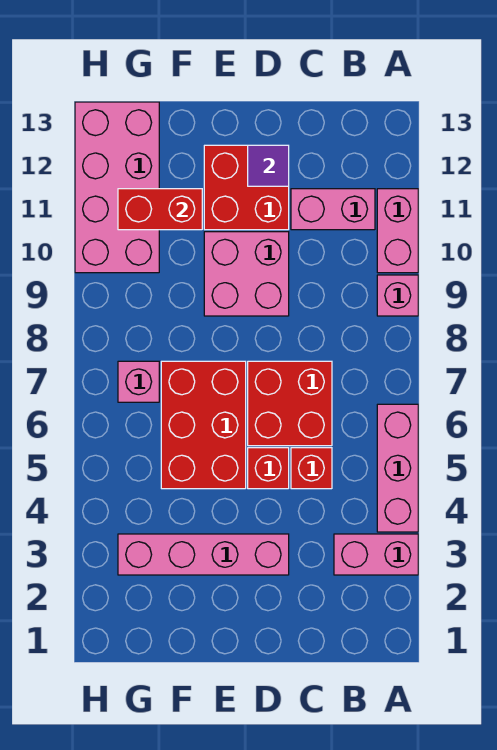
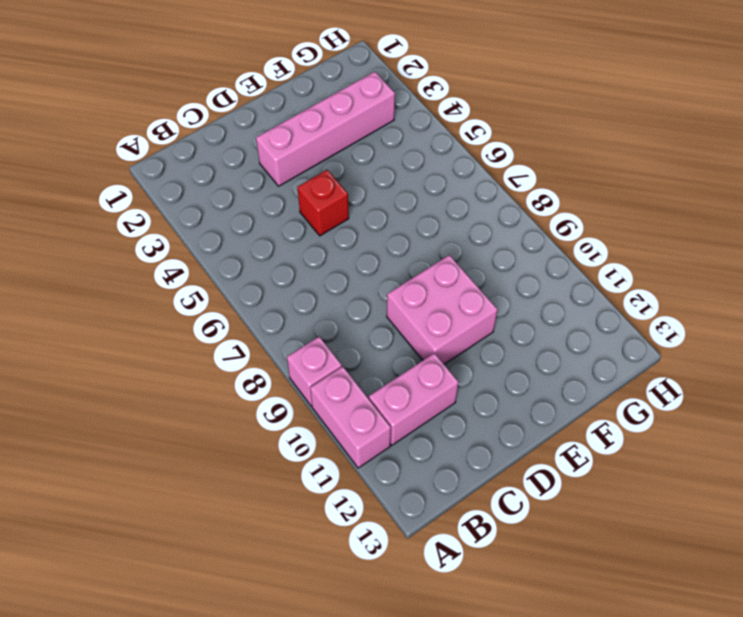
none -> pink 1x2 brick [334,534,418,575]
none -> pink 1x3 brick [377,404,418,532]
none -> red 1x1 brick [291,448,332,489]

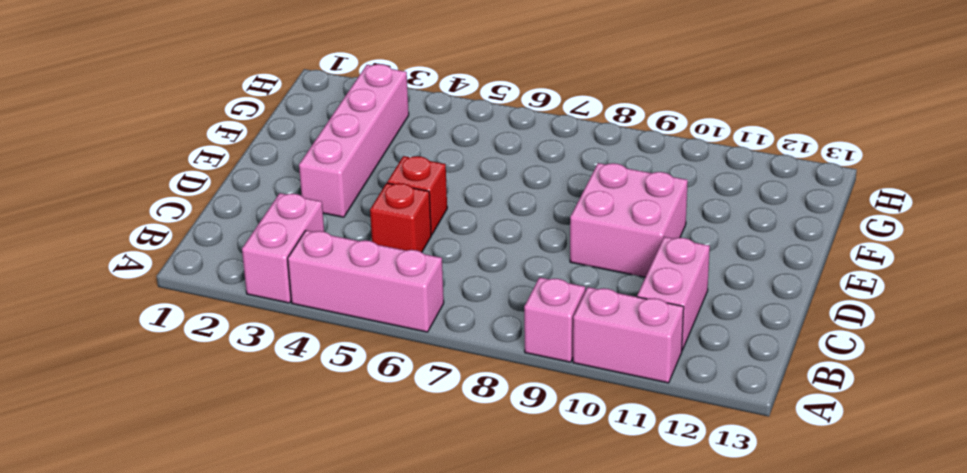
none -> red 2x2 brick [248,361,332,446]
none -> red 2x2 brick [204,145,289,230]
none -> red 2x3 brick [161,361,246,489]

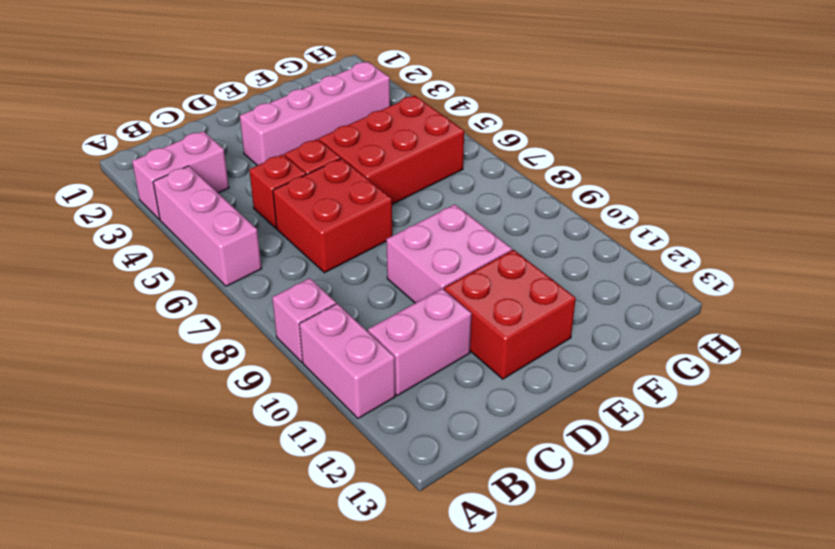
red 2x3 brick [319,95,464,204] -> red 2x3 brick turned to [161,361,246,489]
none -> pink 1x1 brick [118,361,159,402]
none -> pink 2x4 brick [75,102,159,273]
none -> purple 1x1 tile [248,145,289,186]

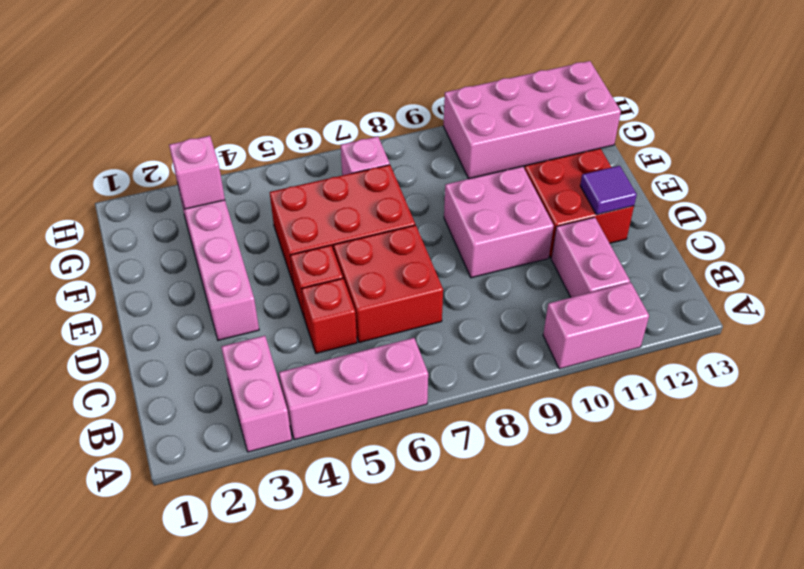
pink 1x1 brick [169,136,225,209] -> pink 1x1 brick moved to [377,275,418,316]
none -> red 1x2 brick [118,189,202,230]

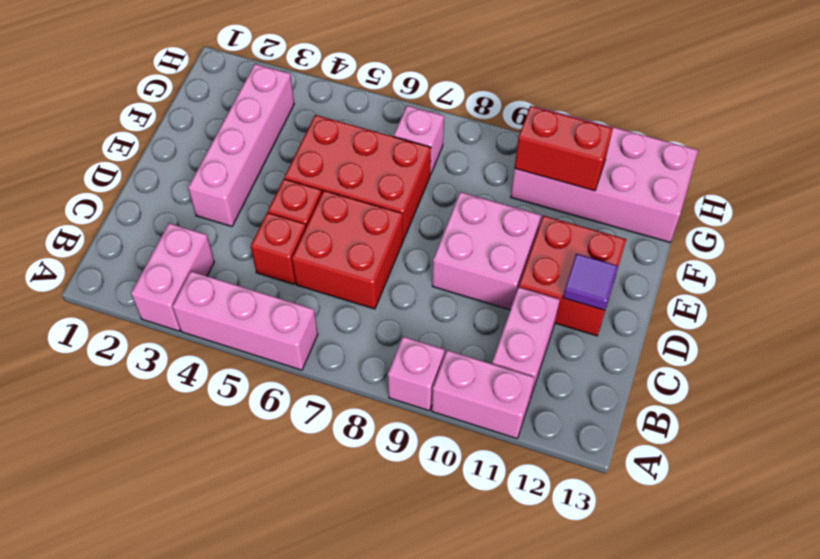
red 1x2 brick [514,106,613,191] -> red 1x2 brick turned to [118,189,202,230]

